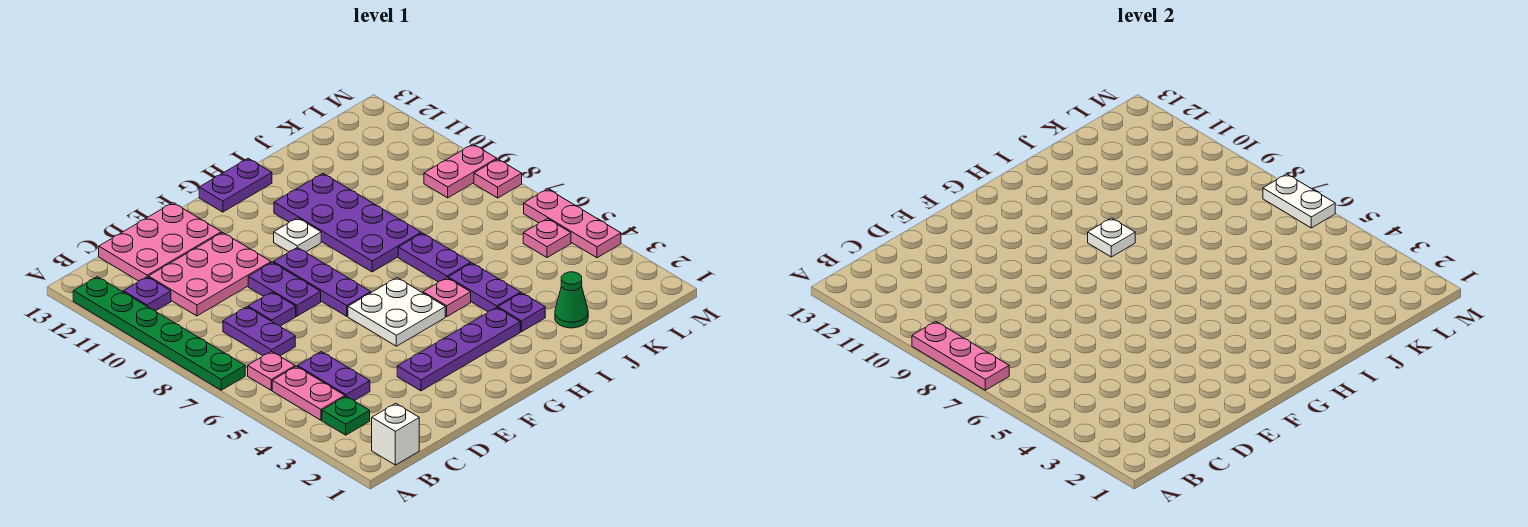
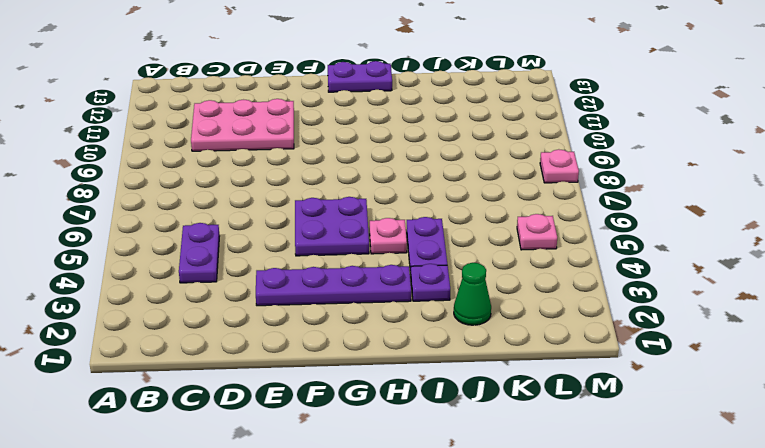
purple 2x2 plate [295,197,369,256] -> white 2x2 plate [348,278,445,346]
none -> green 1x6 plate [73,277,245,390]
none -> white 1x1 brick [372,403,419,465]
none -> green 1x1 plate [322,396,370,435]
none -> pink 1x2 plate [272,366,345,420]

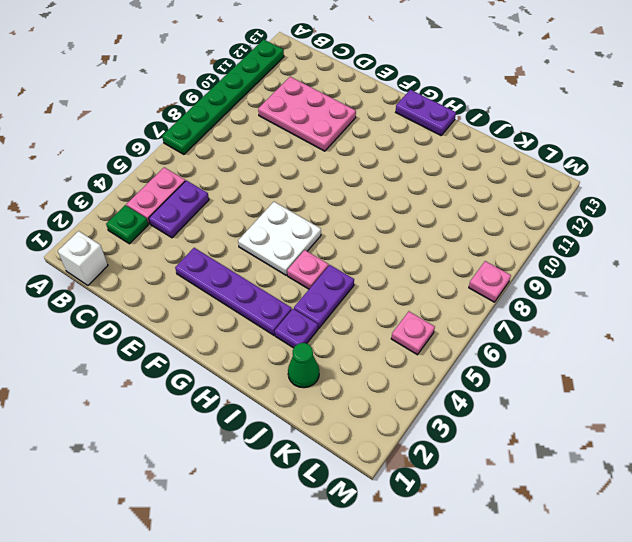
none -> pink 1x1 plate [248,351,295,390]
none -> purple 1x1 plate [123,277,171,311]
none -> purple 1x2 plate [223,307,295,356]
none -> pink 2x3 plate [99,203,221,281]

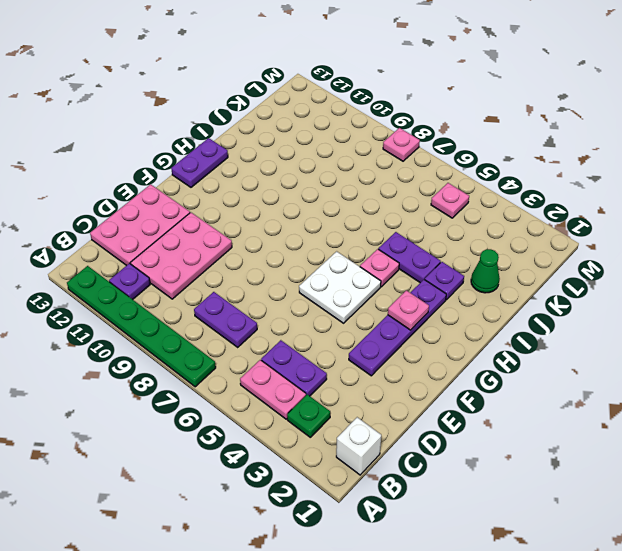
pink 1x1 plate [388,290,429,330] -> pink 1x1 plate moved to [248,351,295,390]
none -> purple 1x1 plate [248,292,296,326]
none -> purple 1x2 plate [248,262,321,316]
none -> purple 1x3 plate [273,248,371,316]
none -> white 1x1 plate [274,218,321,252]

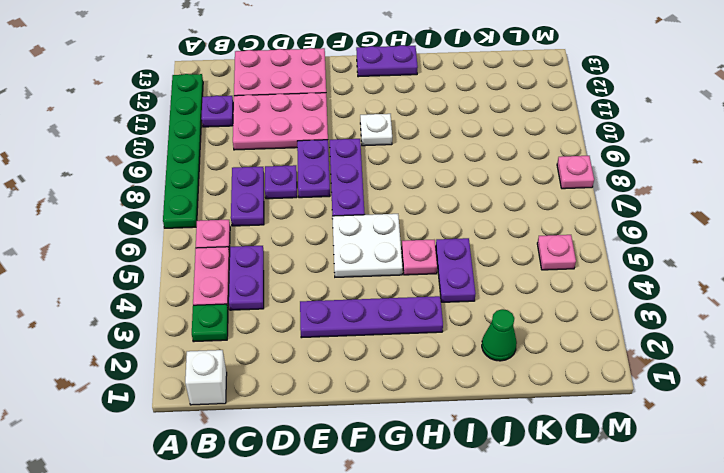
none -> purple 2x4 plate [274,174,421,272]
none -> purple 1x1 plate [498,293,545,332]
none -> purple 1x2 plate [398,233,471,282]
none -> pink 1x2 plate [424,144,497,198]

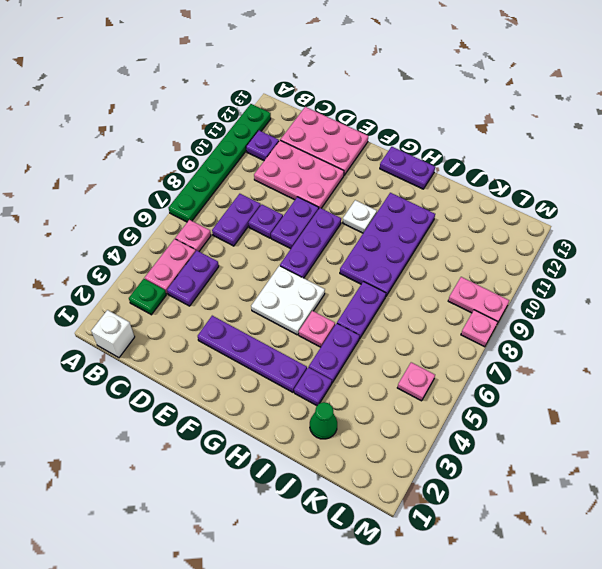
none -> pink 1x3 plate [524,189,621,258]
none -> pink 1x3 plate [912,322,1009,390]
none -> white 1x1 plate [1088,218,1135,257]
none -> white 1x2 plate [1263,174,1335,228]

